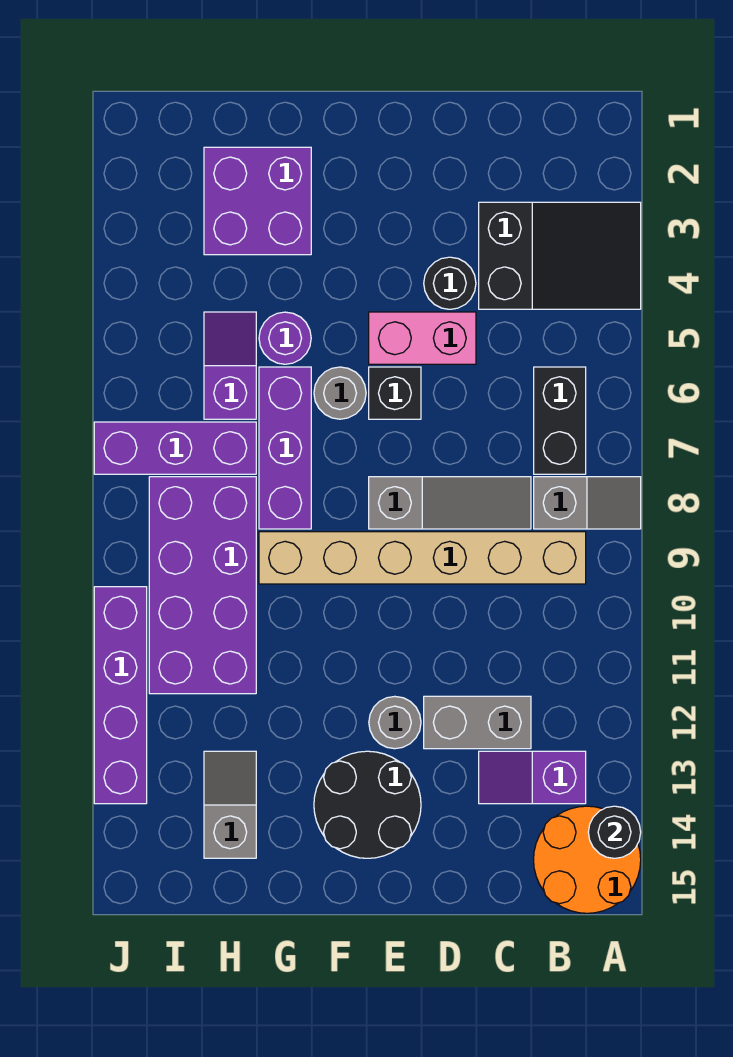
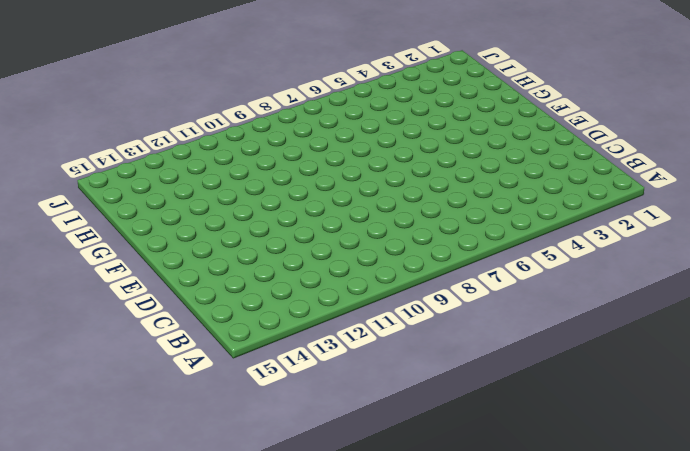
none -> black 2x3 slope [479,202,641,309]
none -> grey 1x2 slope [534,477,641,529]
none -> orange 2x2 round brick [534,806,641,913]

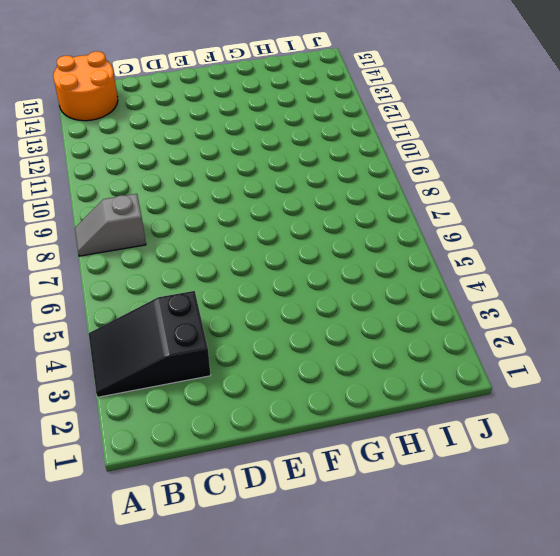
none -> black 1x2 brick [534,367,586,474]
none -> tan 1x6 brick [259,532,586,584]
none -> purple 1x2 slope [479,751,586,804]

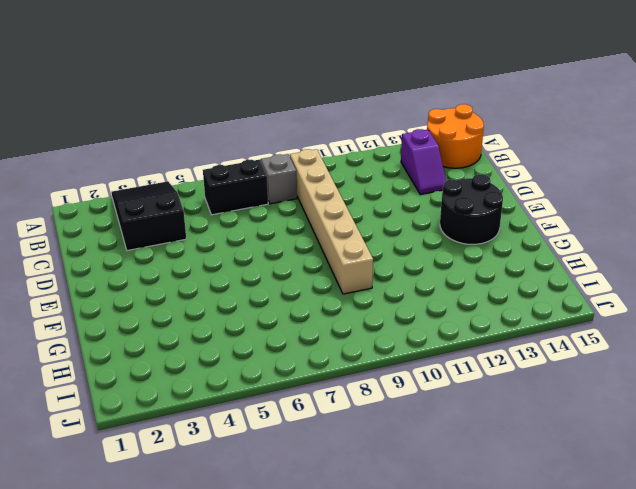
none -> grey 1x3 slope [369,477,531,529]
none -> grey 1x2 brick [424,696,531,749]
none -> black 1x1 round brick [424,257,476,309]

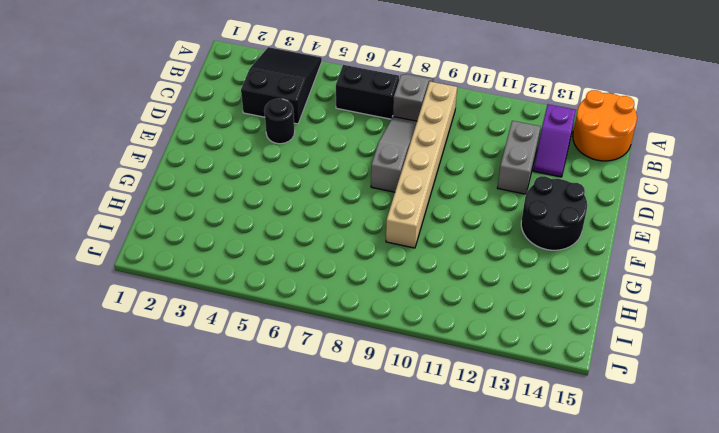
none -> pink 1x2 brick [369,312,476,364]
none -> black 1x1 brick [369,367,421,419]
none -> grey 1x1 round brick [369,696,421,749]

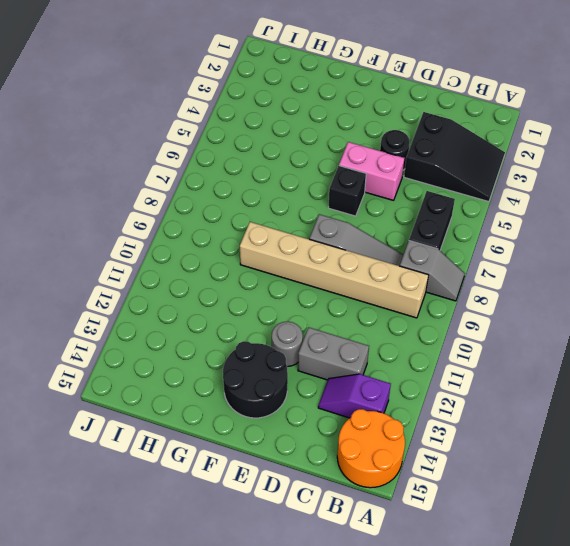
none -> grey 1x1 round brick [314,367,366,419]
none -> purple 2x2 brick [204,147,311,255]
none -> purple 1x1 round brick [259,312,311,364]

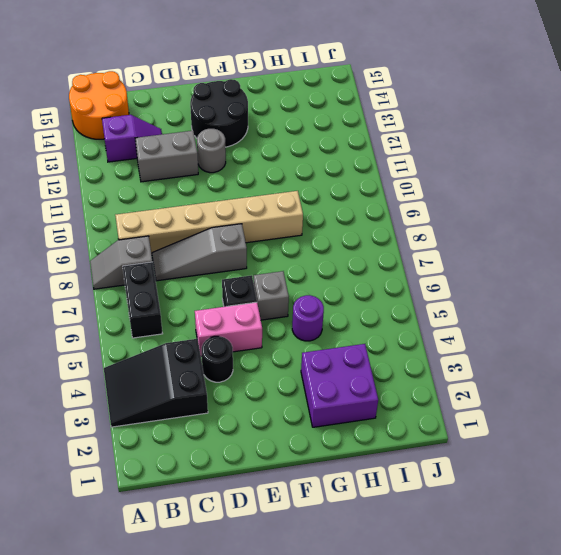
grey 1x1 brick [254,271,289,320] -> grey 1x1 round brick [314,367,366,419]
none -> purple 1x3 brick [259,367,311,529]
none -> purple 1x2 slope [204,312,256,419]
none -> purple 1x3 brick [94,422,256,474]

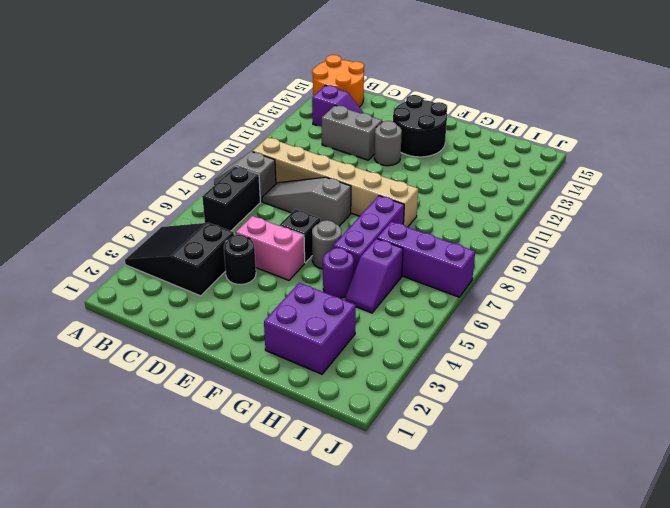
none -> purple 2x4 brick [149,477,256,694]
none -> grey 1x2 slope [204,751,256,858]
none -> purple 1x4 brick [94,587,147,804]

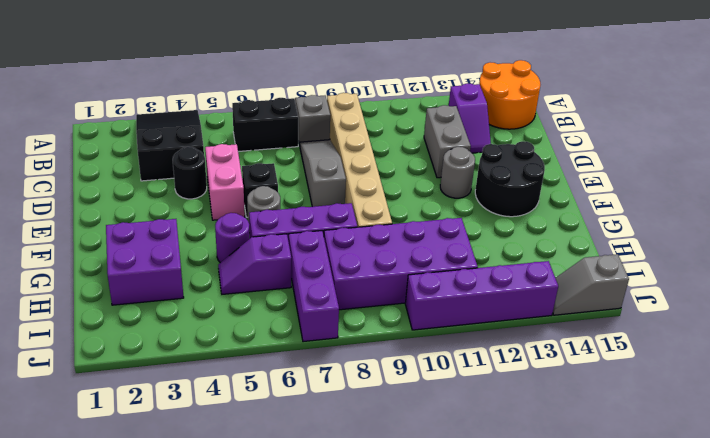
grey 1x2 slope [553,254,629,315] -> grey 1x2 slope moved to [204,751,256,858]
none -> black 1x1 round brick [588,806,641,858]

